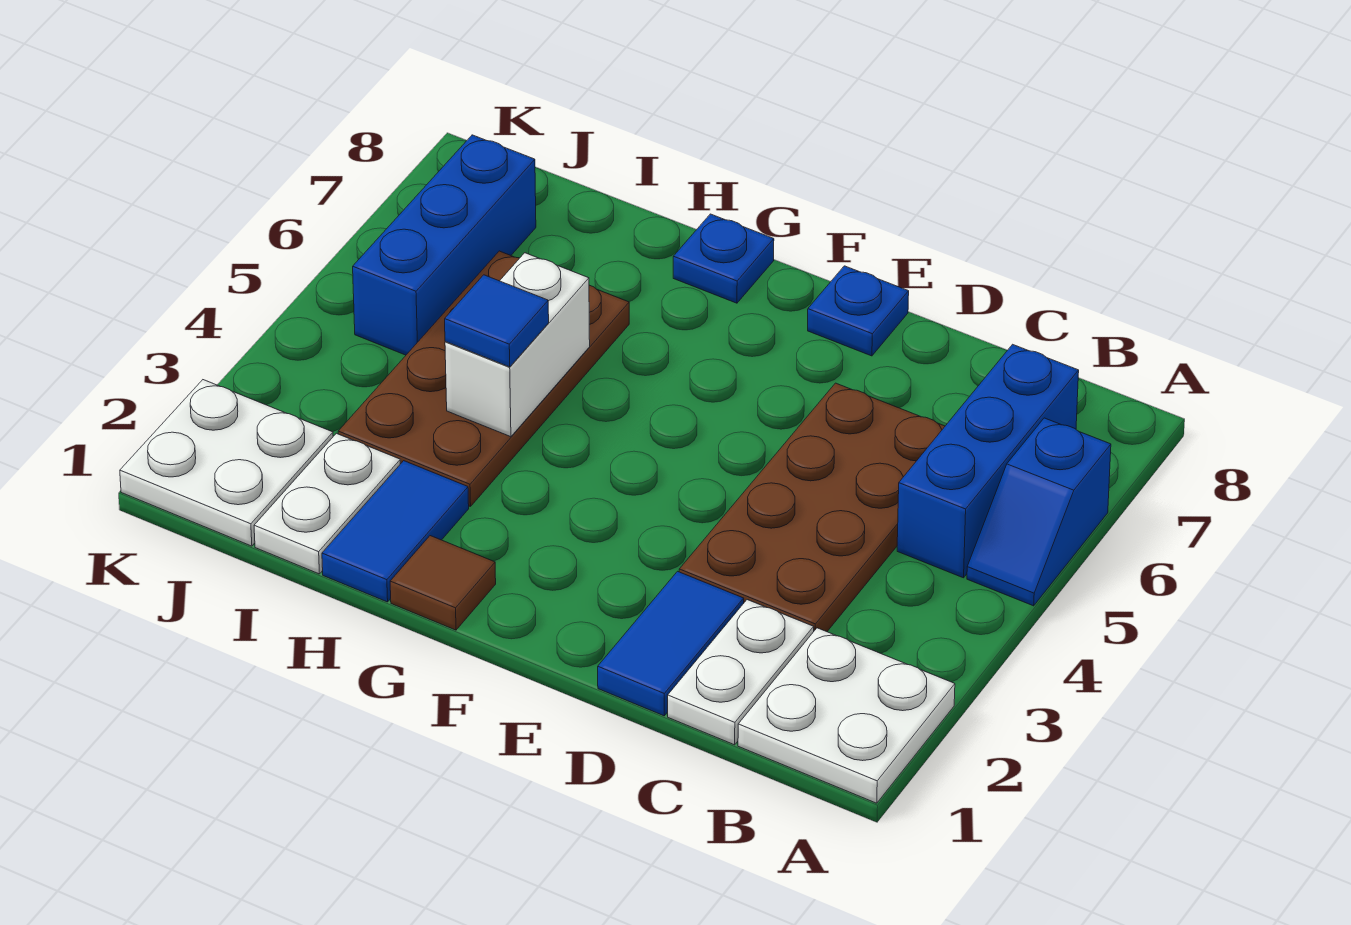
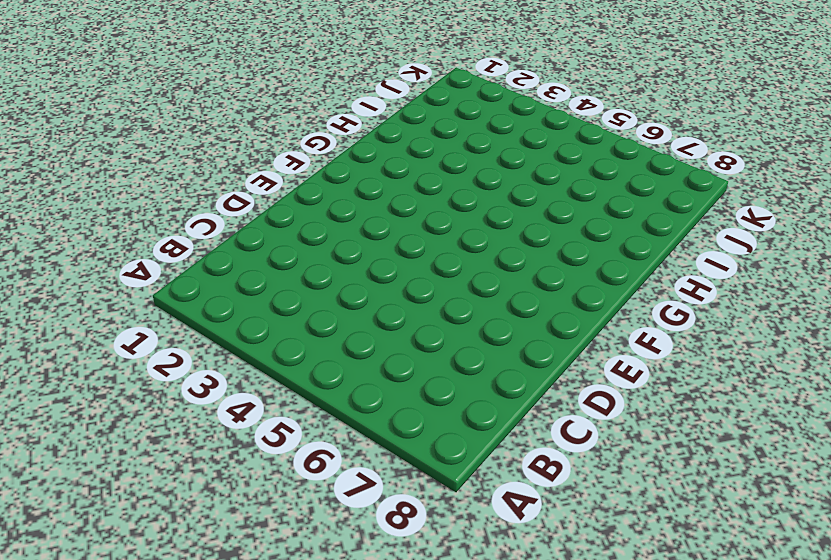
none -> white 2x2 plate [738,628,955,803]
none -> blue 1x2 slope [967,418,1111,606]
none -> blue 1x3 brick [897,344,1079,578]

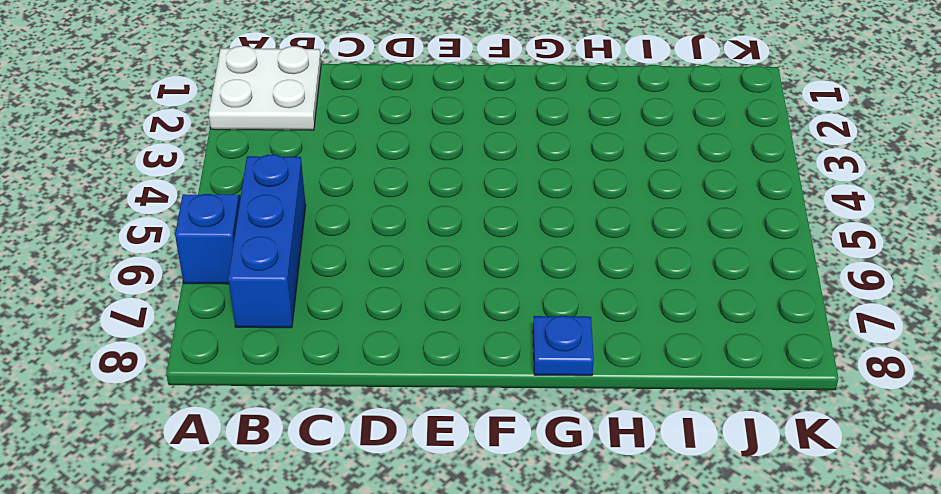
none -> white 1x2 plate [668,600,814,745]
none -> brown 2x4 plate [679,383,945,632]
none -> blue 1x2 tile [598,571,744,716]

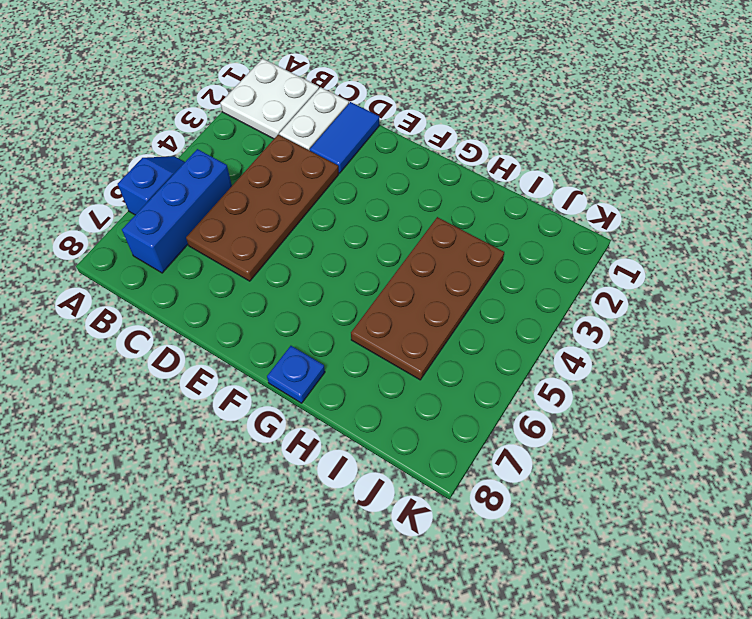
none -> blue 1x1 plate [808,266,909,356]
none -> brown 1x1 tile [390,536,496,630]
none -> blue 1x2 tile [322,461,469,602]

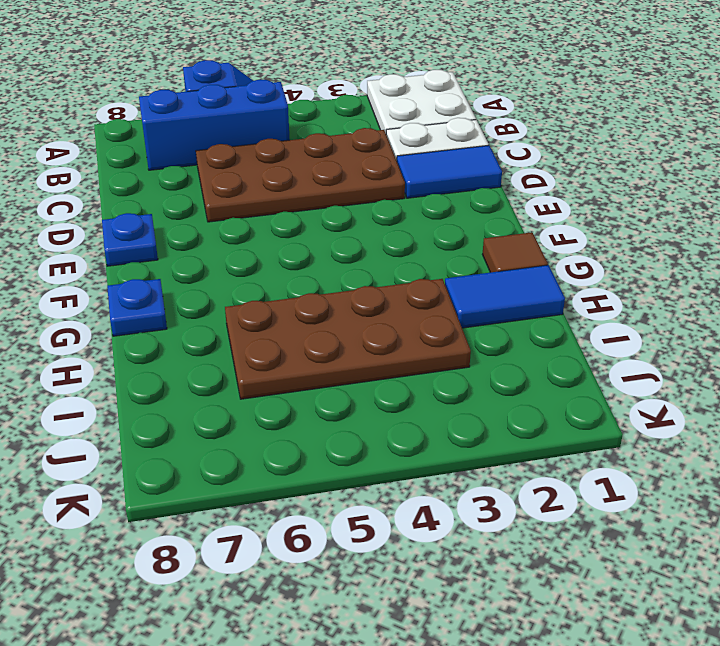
none -> white 1x2 plate [254,433,400,574]
none -> white 2x2 plate [120,380,333,546]
none -> blue 1x3 brick [353,135,536,355]

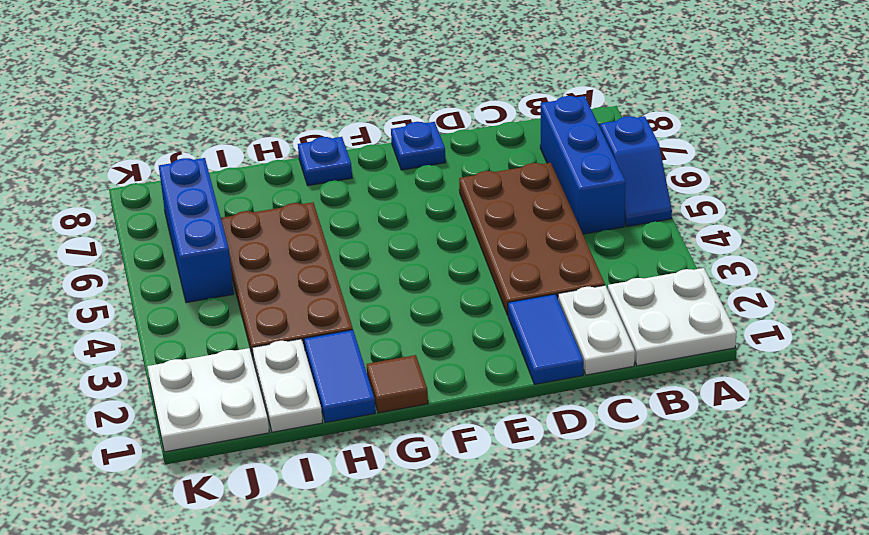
none -> white 1x2 brick [445,253,590,437]
none -> blue 1x1 tile [445,275,549,367]

